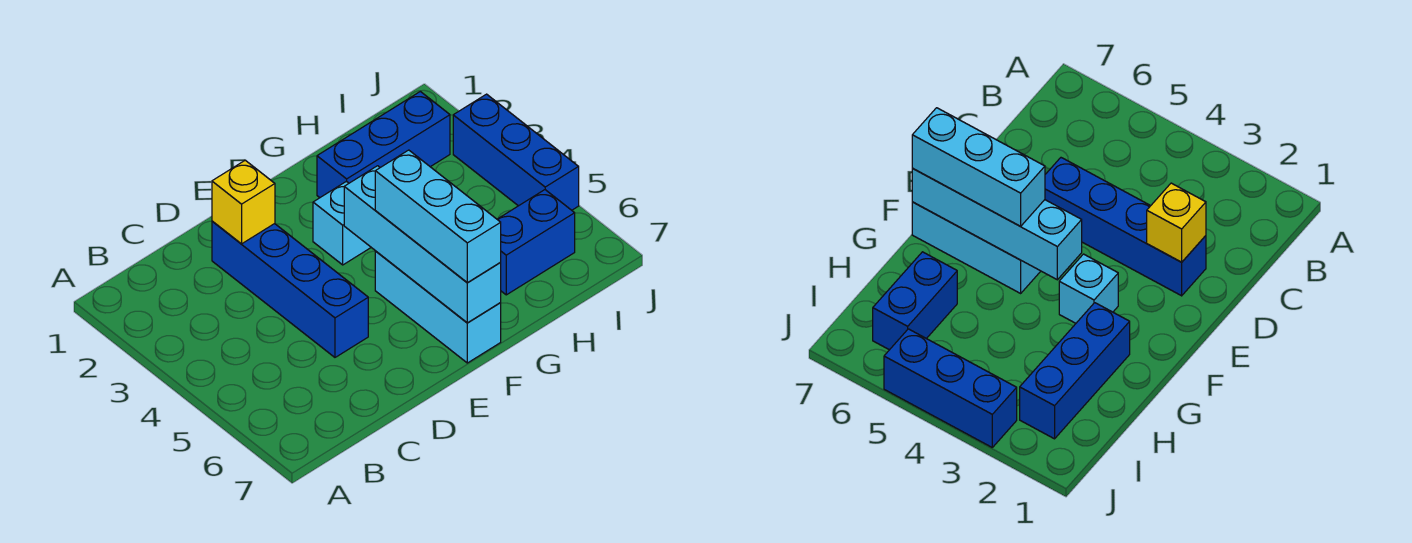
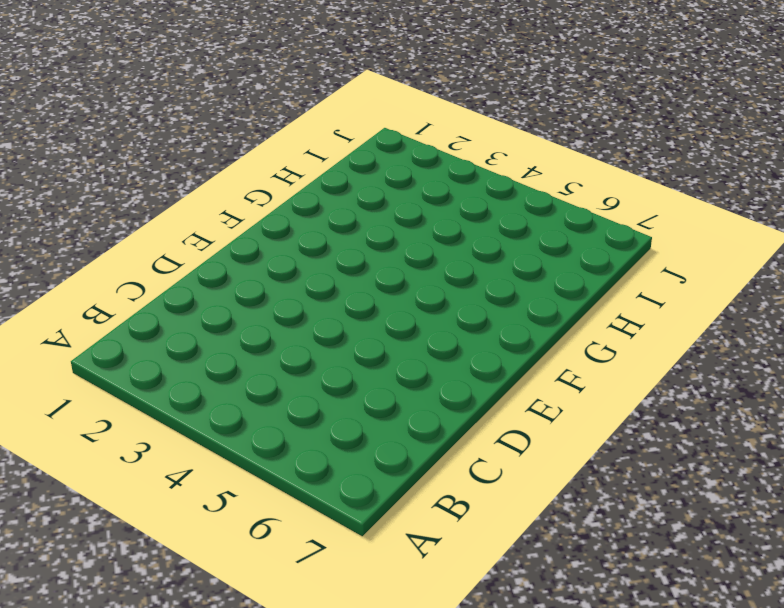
none -> blue 1x4 brick [212,221,368,357]
none -> cyan 1x1 brick [313,181,371,265]

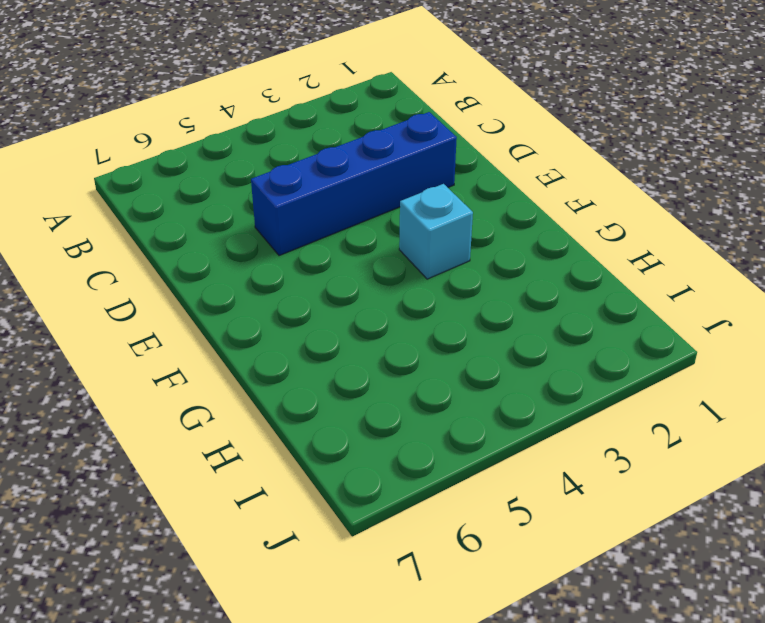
none -> cyan 1x3 brick [375,251,501,363]
none -> blue 1x3 brick [317,92,450,198]

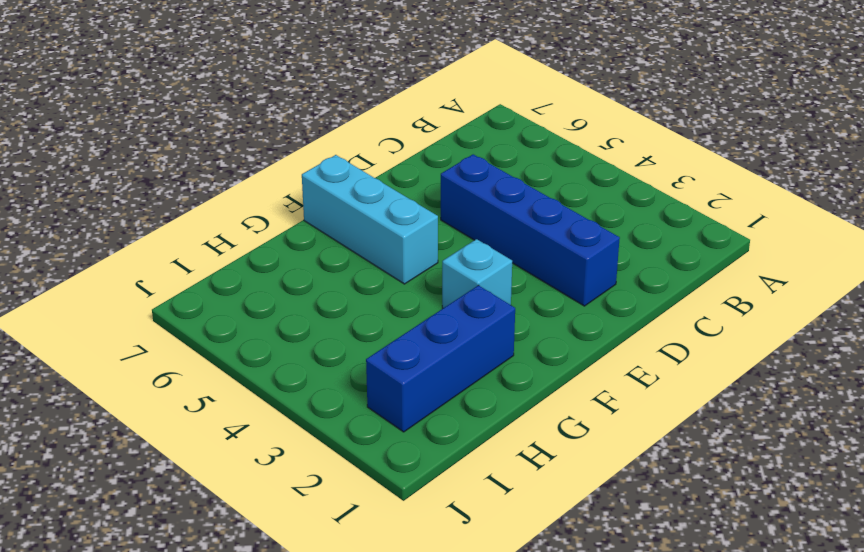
none -> blue 1x2 brick [497,190,575,295]
none -> blue 1x3 brick [453,94,579,210]

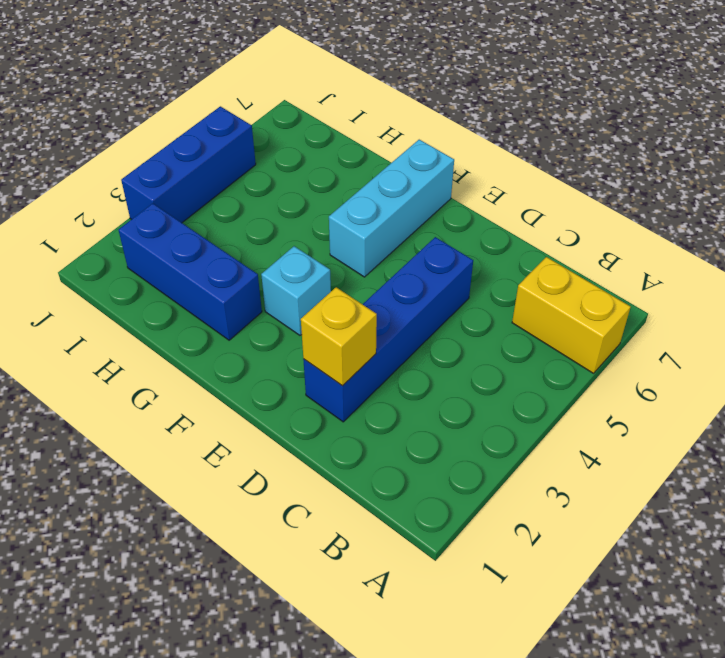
yellow 1x2 brick [512,257,631,373] -> none
none -> blue 1x2 brick [497,190,575,295]
none -> cyan 1x4 brick [344,166,501,323]

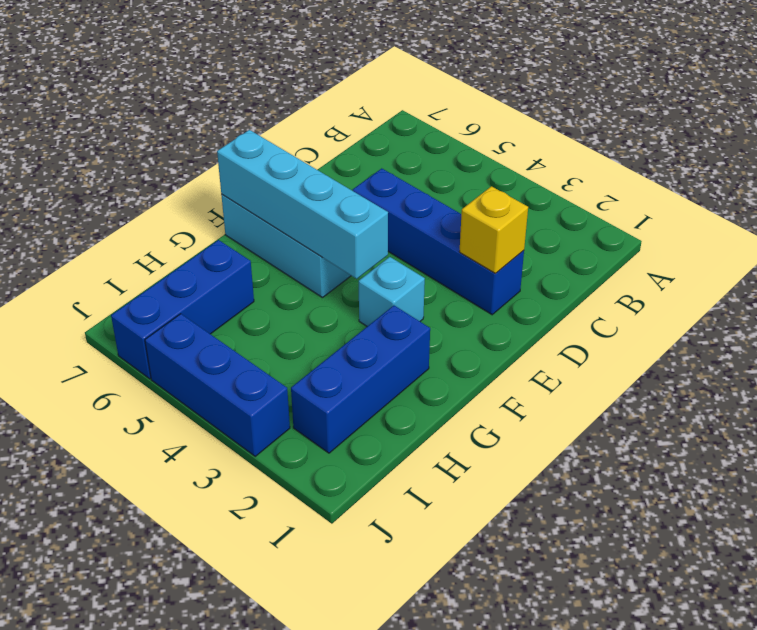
blue 1x3 brick [111,240,254,379] -> blue 1x2 brick [497,190,575,295]
none -> cyan 1x3 brick [375,150,501,283]

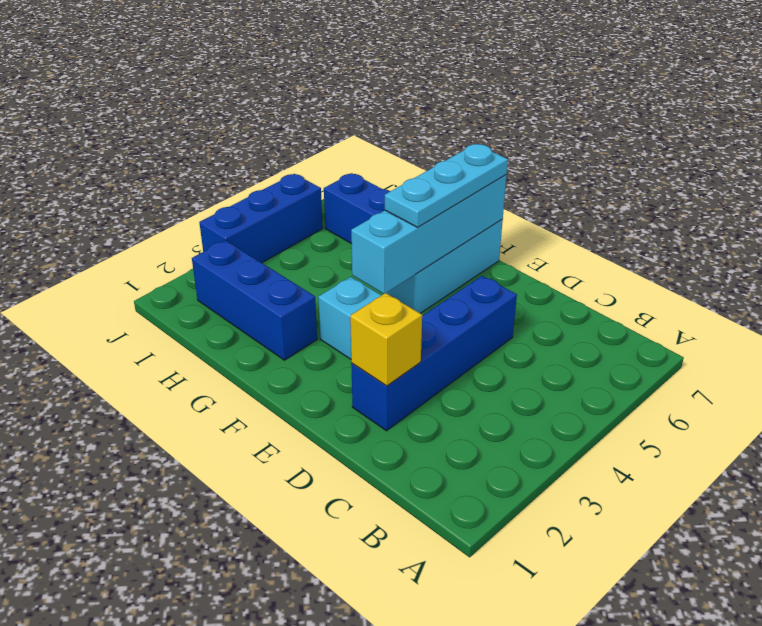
cyan 1x3 plate [385,144,508,227] -> cyan 1x3 brick [375,150,501,283]

